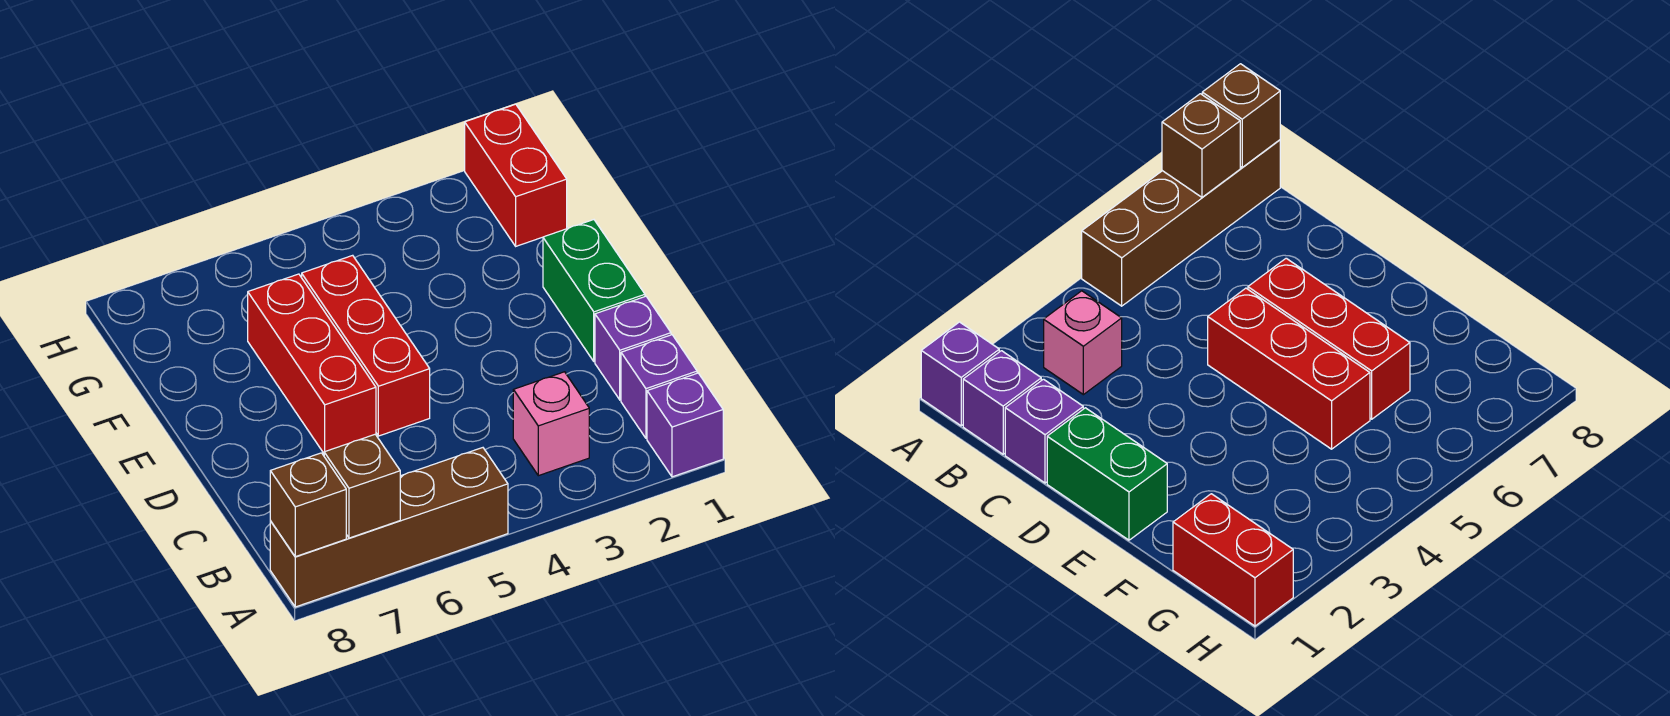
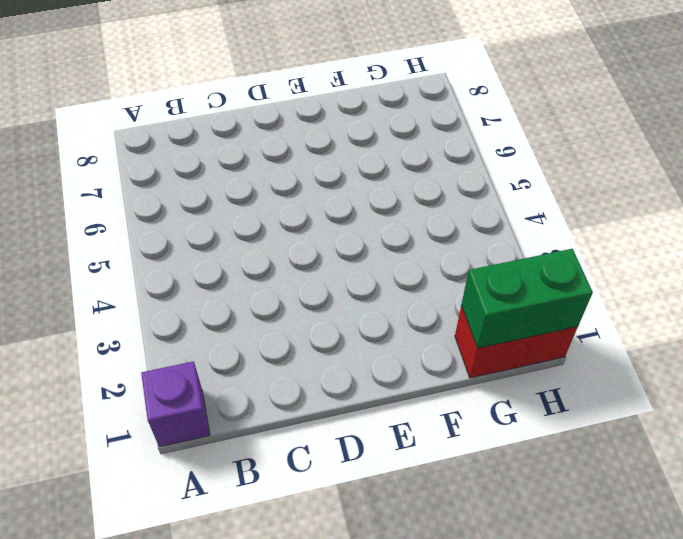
green 1x2 brick [461,249,593,348] -> green 1x2 brick moved to [543,220,645,362]
none -> brown 1x4 brick [270,448,508,607]
none -> purple 1x1 brick [621,335,697,438]

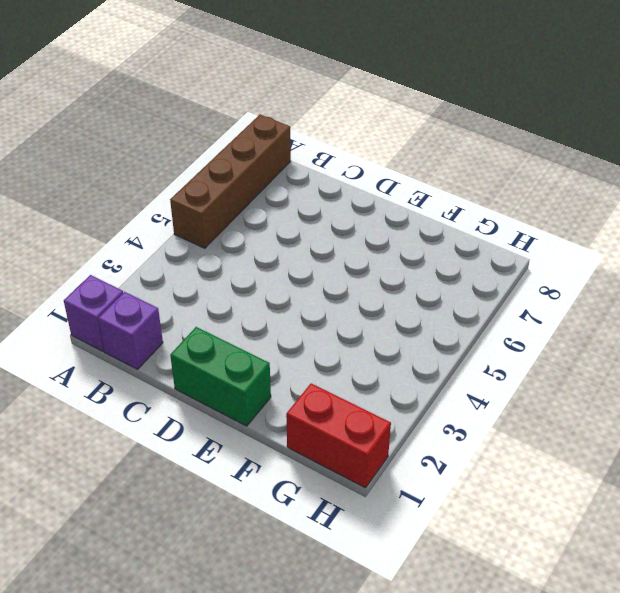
none -> pink 1x1 brick [513,372,589,476]
none -> purple 1x1 brick [595,296,671,400]

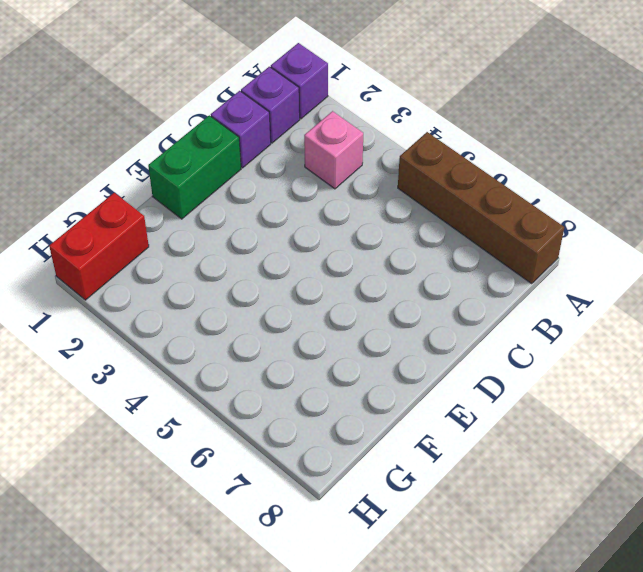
none -> red 1x3 brick [302,255,430,436]
none -> red 1x3 brick [248,274,376,453]

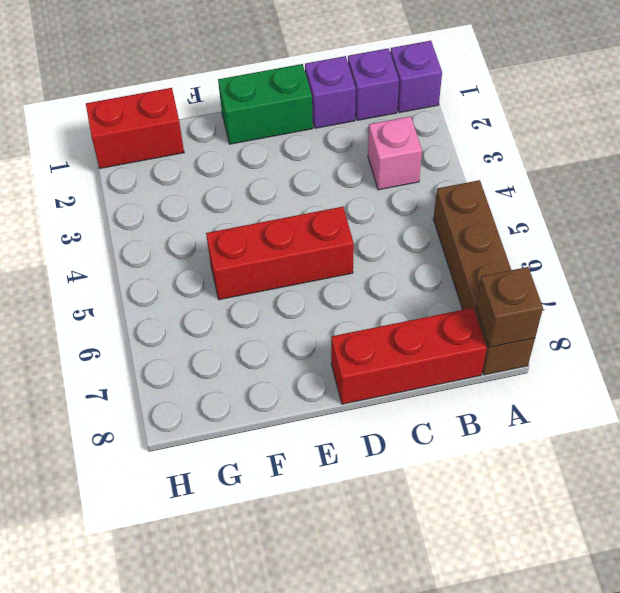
red 1x3 brick [331,308,487,404] -> red 1x3 brick moved to [248,274,376,453]
none -> brown 1x1 brick [324,434,400,538]

